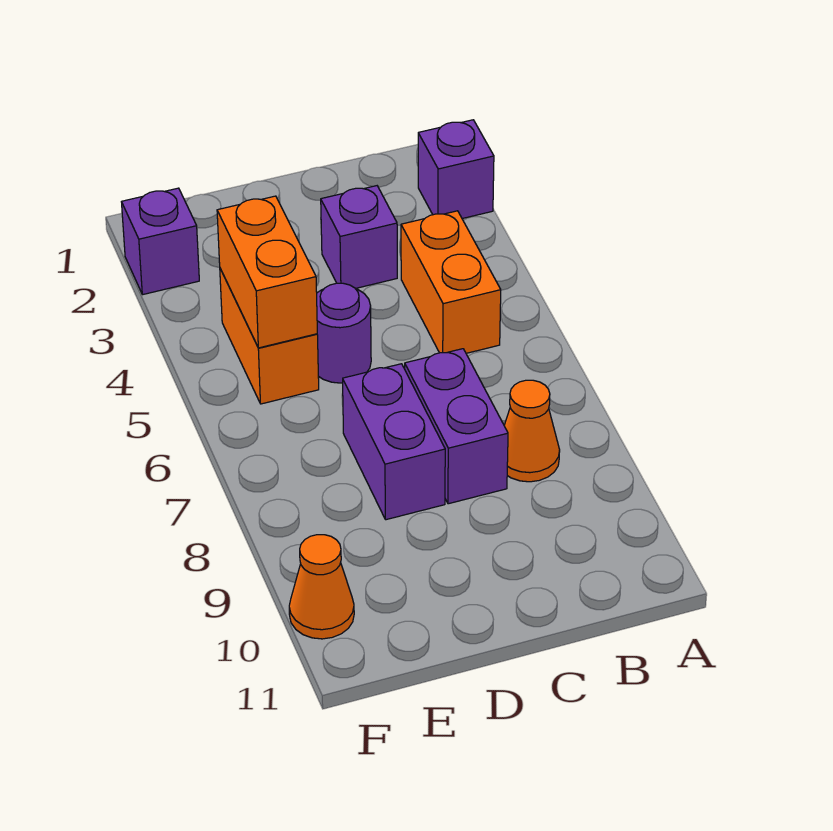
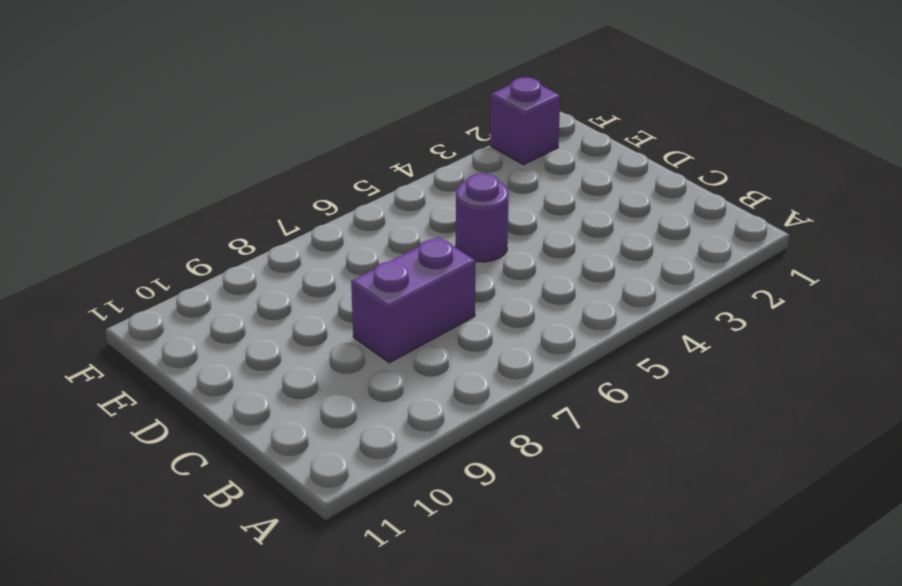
none -> purple 1x1 brick [418,120,494,219]
none -> orange 1x2 brick [401,211,501,353]

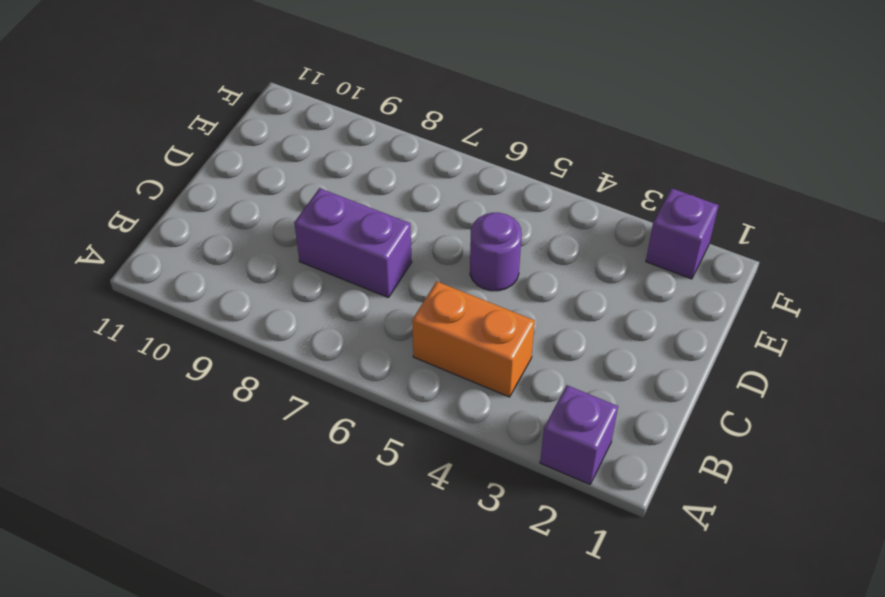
none -> orange 1x1 cone [504,380,560,482]
none -> purple 1x1 brick [321,186,397,289]

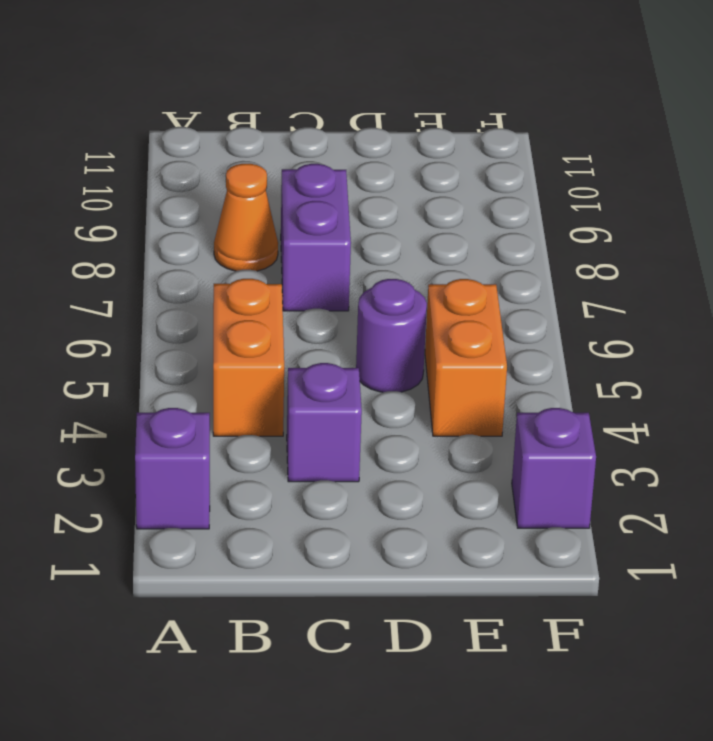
none -> purple 1x2 brick [343,364,445,520]
none -> orange 1x1 cone [289,535,354,639]

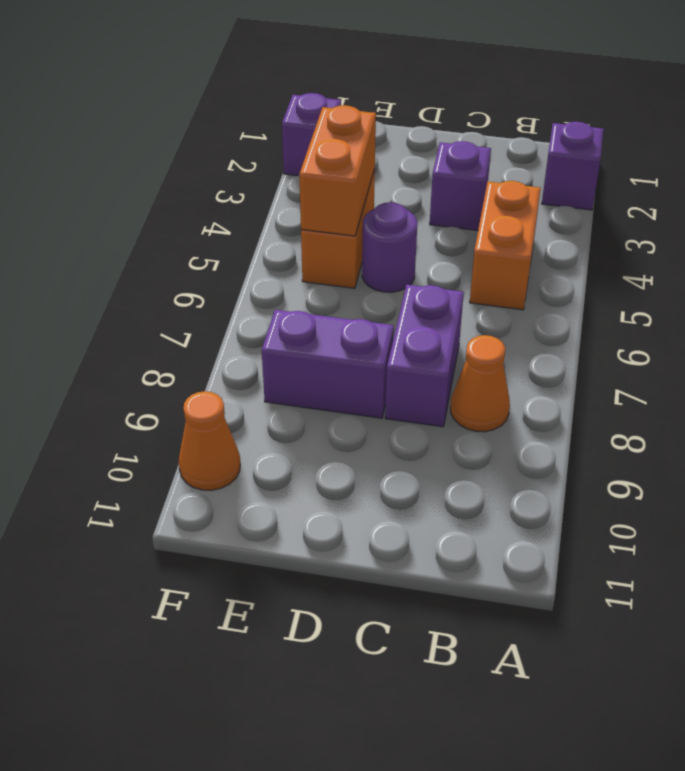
purple 1x2 brick [262,310,394,418] -> purple 1x2 brick turned to [343,364,445,520]

